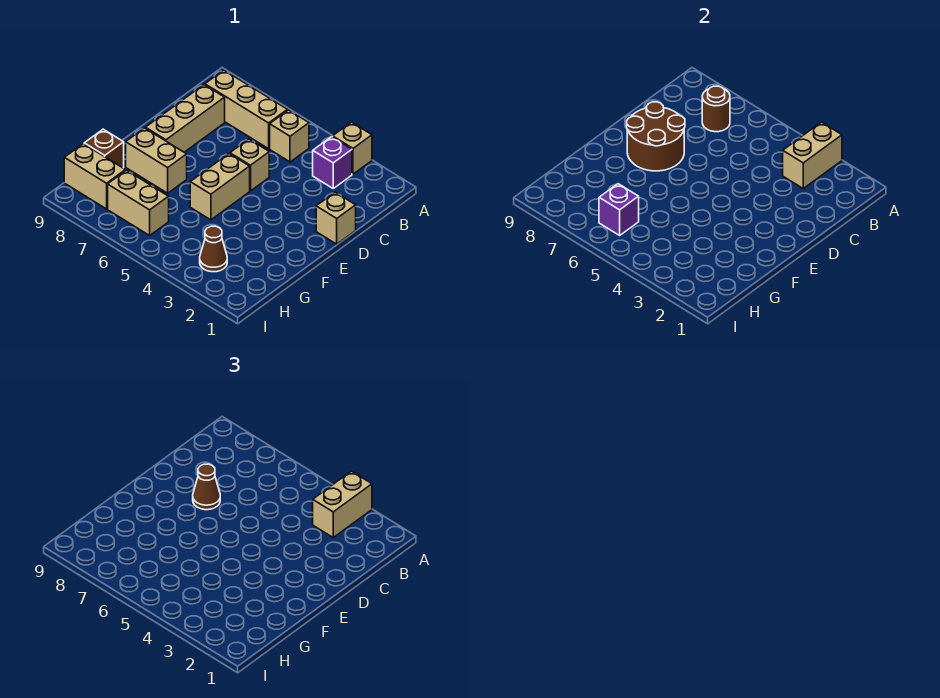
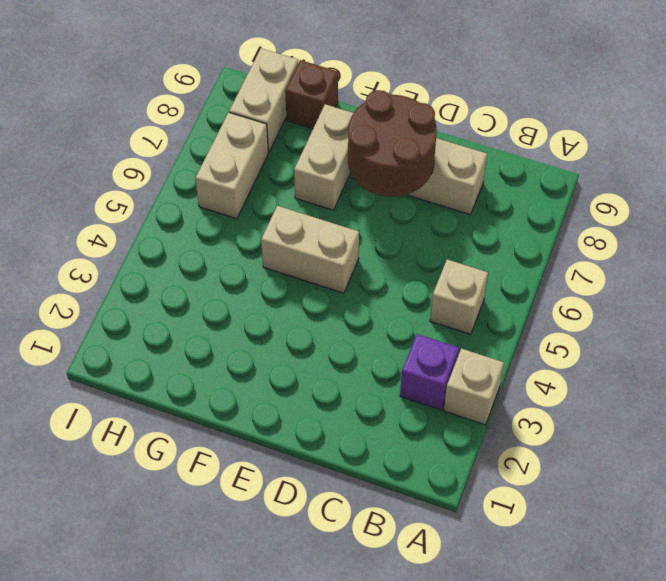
none -> tan 1x3 brick [205,70,287,149]
none -> tan 1x1 brick [316,192,356,244]
none -> tan 1x1 brick [230,139,269,191]

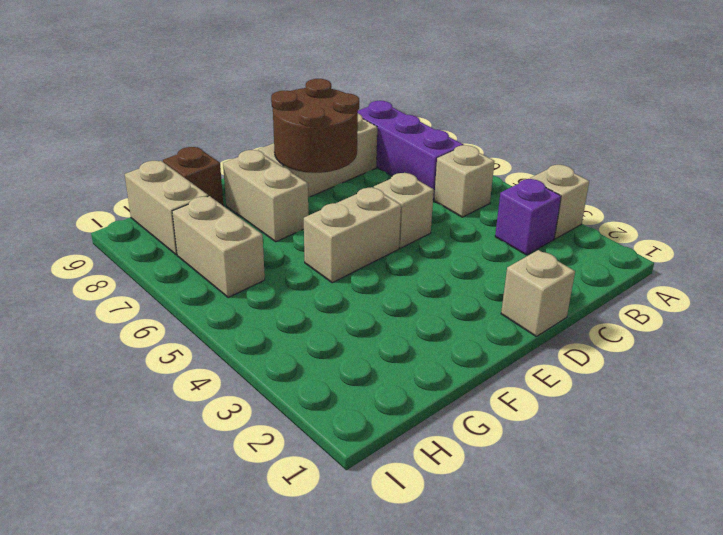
purple 1x3 brick [358,101,463,200] -> tan 1x3 brick [205,70,287,149]
none -> brown 1x1 cone [200,226,227,272]
none -> tan 1x2 brick [783,122,842,188]
none -> brown 1x1 round brick [702,86,730,132]

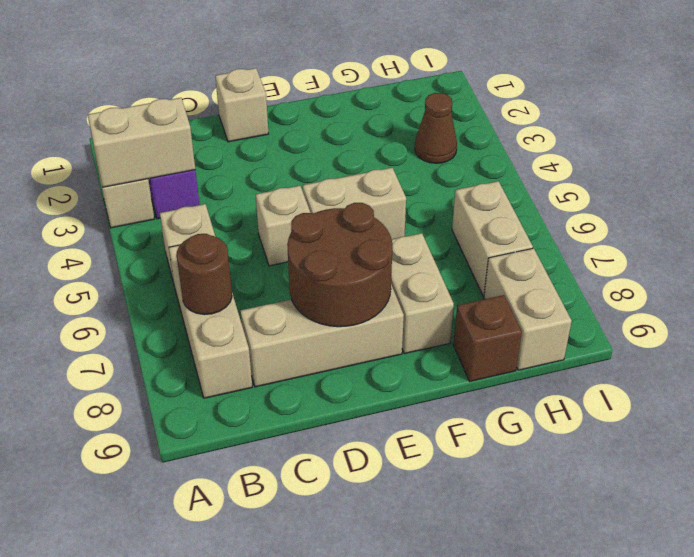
none -> purple 1x1 brick [599,184,639,235]
none -> tan 1x2 brick [313,471,372,537]
none -> brown 1x1 cone [193,464,220,510]

